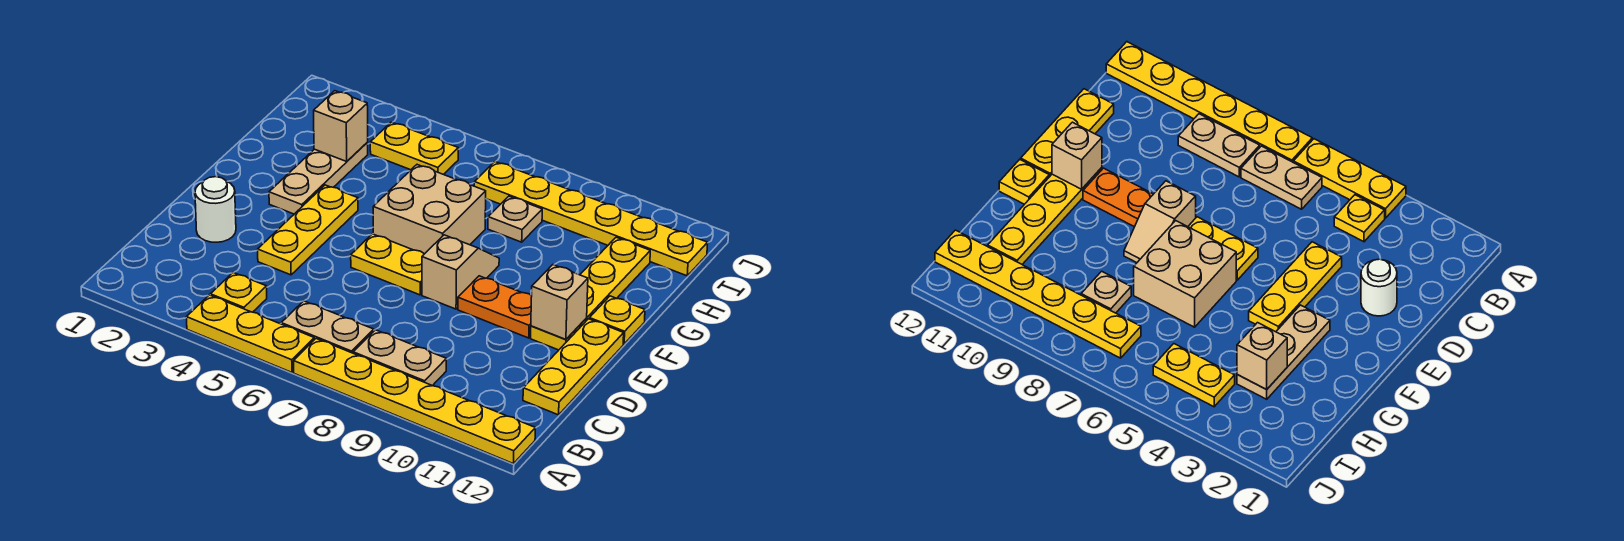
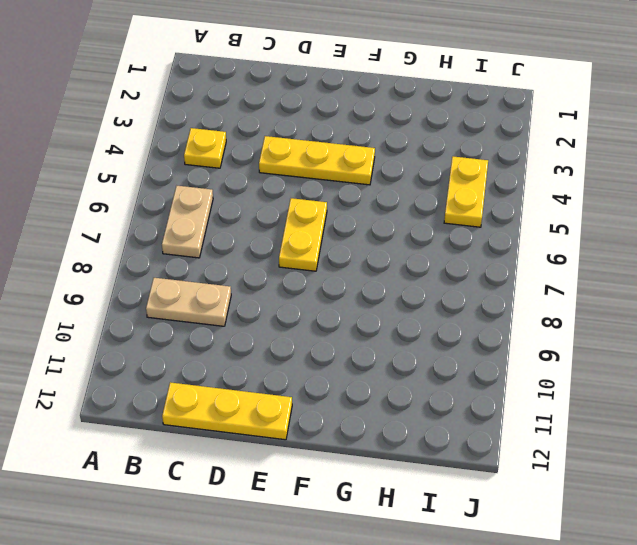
tan 1x2 plate [146,278,231,326] -> tan 1x2 plate turned to [353,330,446,386]
none -> yellow 1x3 plate [186,295,314,372]
none -> yellow 1x6 plate [294,339,535,464]
none -> white 1x1 round brick [195,177,236,242]

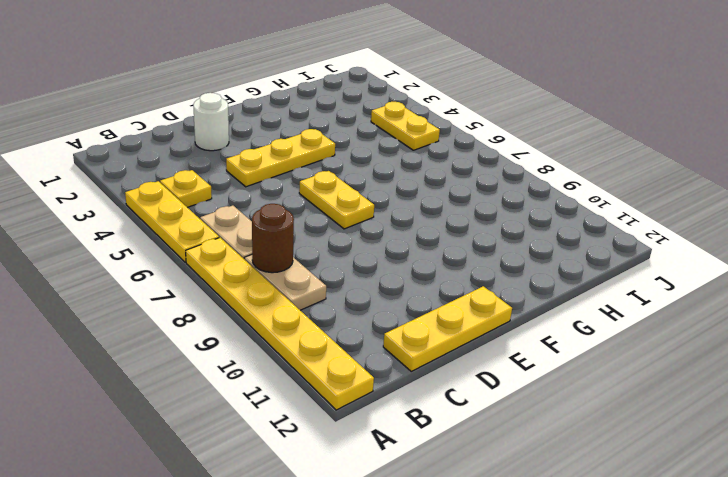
brown 1x1 round brick [252,204,294,273] -> none
none -> tan 1x2 slope [422,235,499,309]
none -> orange 1x2 plate [458,276,532,338]
none -> yellow 1x4 plate [531,237,650,350]

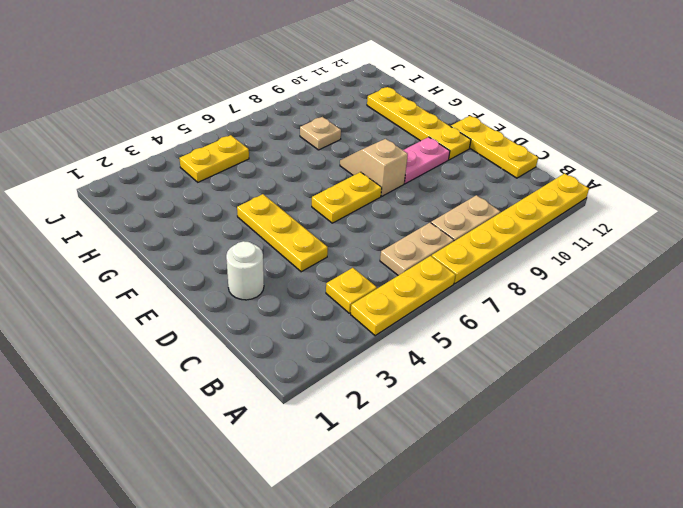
pink 1x2 plate [403,137,450,184] -> orange 1x2 plate [458,276,532,338]
none -> tan 1x3 plate [269,142,368,214]
none -> tan 2x2 brick [373,165,486,254]
none -> yellow 1x1 plate [589,296,645,344]

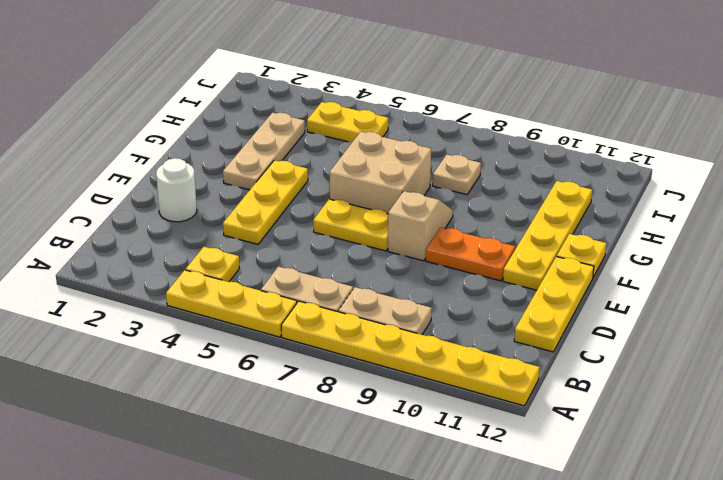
none -> yellow 1x6 plate [474,162,708,276]
none -> tan 1x1 brick [531,265,588,339]
none -> tan 1x1 brick [314,91,368,161]

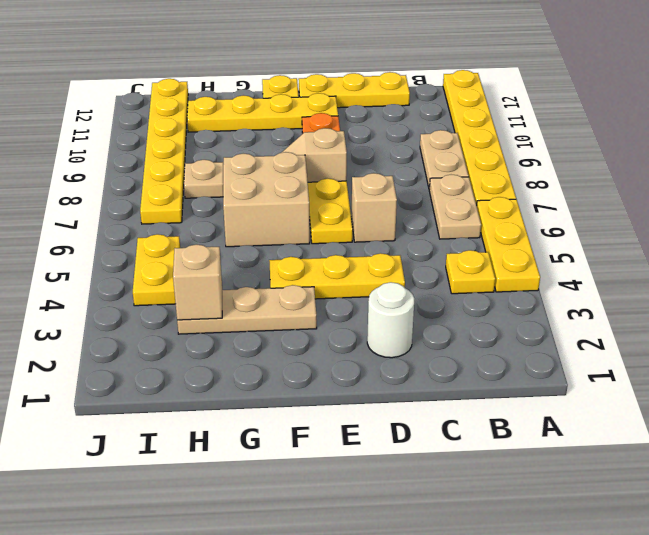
tan 1x1 brick [351,173,397,242] -> tan 1x1 brick moved to [531,265,588,339]

